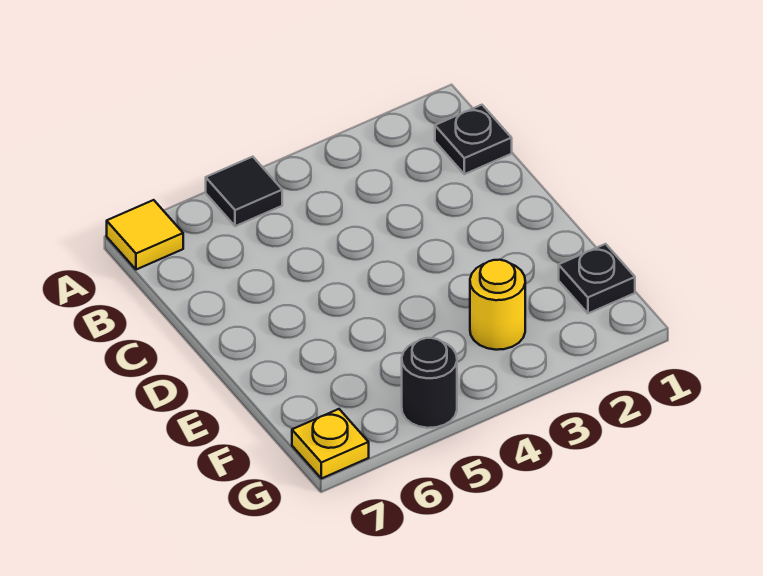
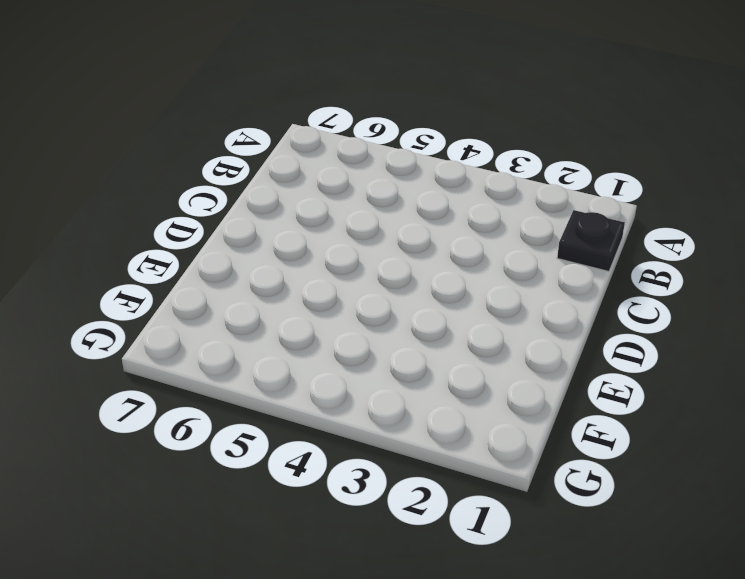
none -> black 1x1 tile [206,157,282,226]
none -> yellow 1x1 tile [107,200,183,270]

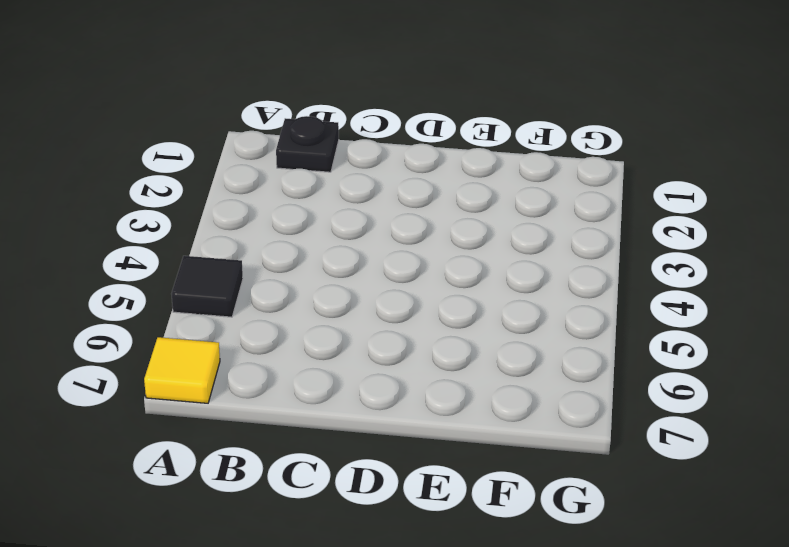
none -> black 1x1 plate [559,244,635,313]
none -> yellow 1x1 round brick [470,260,525,350]

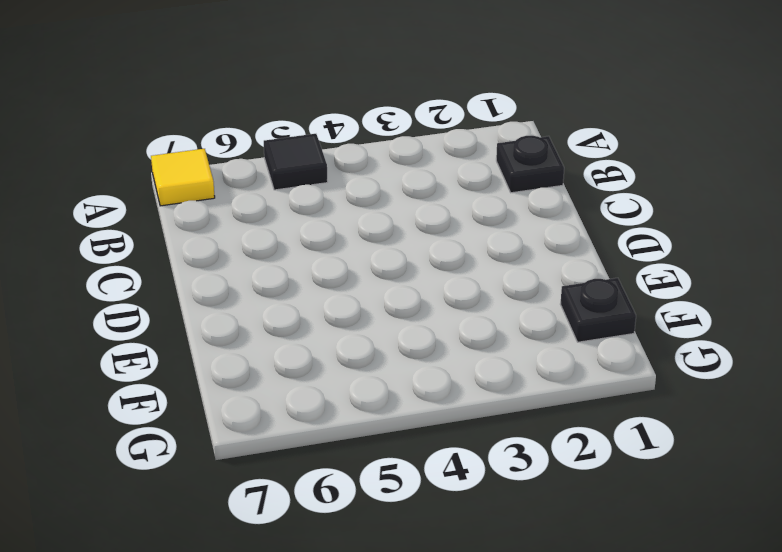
none -> yellow 1x1 round brick [470,260,525,350]
none -> black 1x1 round brick [402,338,457,428]

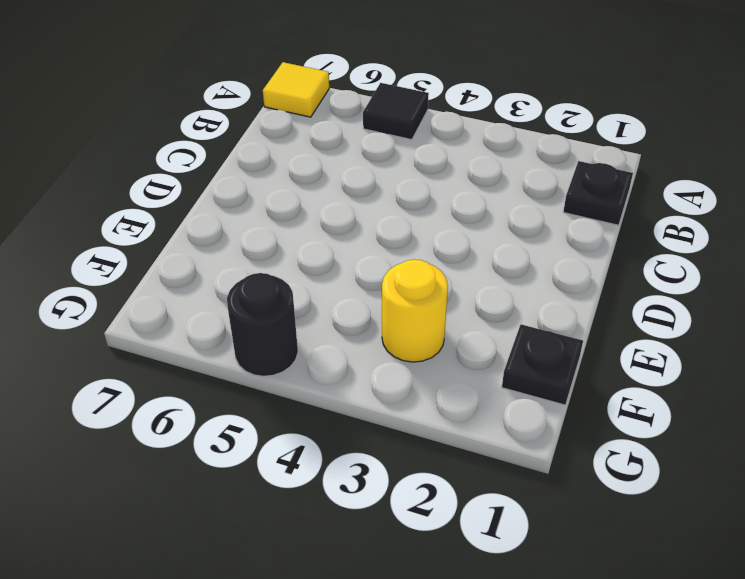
none -> yellow 1x1 plate [292,409,369,479]

